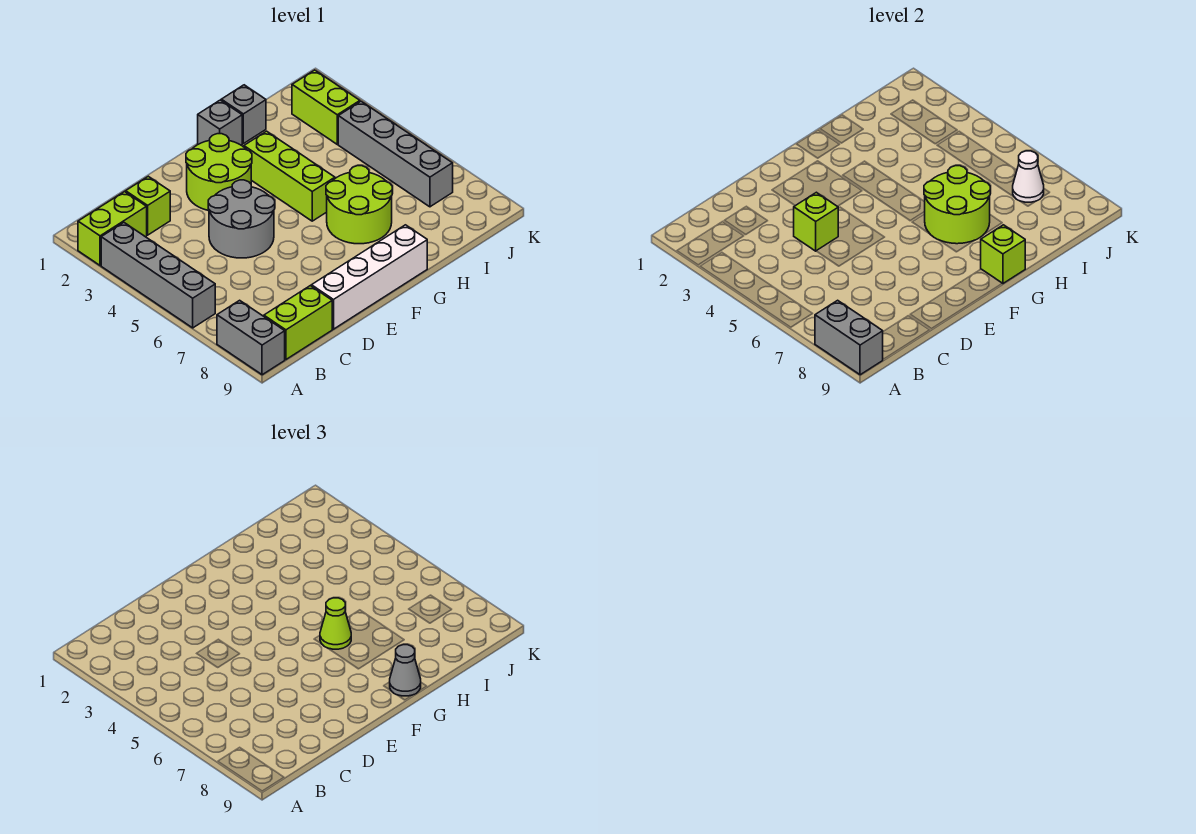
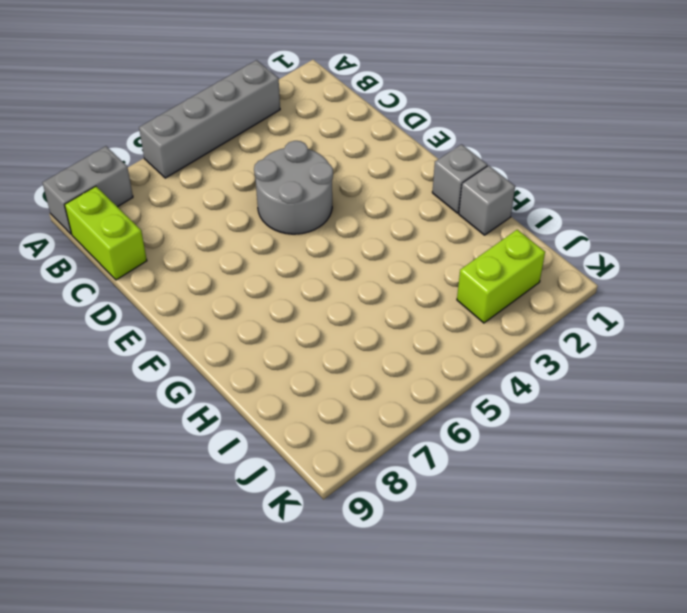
none -> lime 1x2 brick [78,192,147,265]
none -> lime 1x1 brick [126,176,170,235]
none -> white 1x4 brick [311,225,427,329]

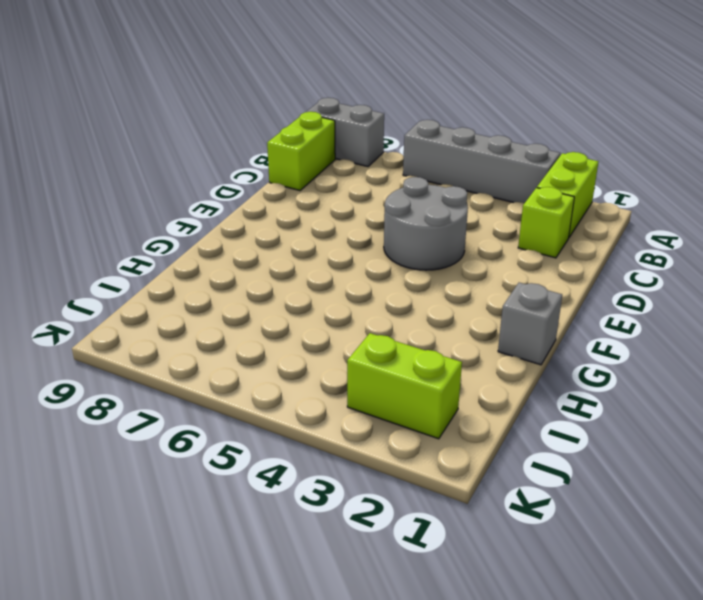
none -> white 1x4 brick [311,225,427,329]
none -> lime 2x2 round brick [186,134,252,211]
none -> lime 1x3 brick [244,131,335,221]

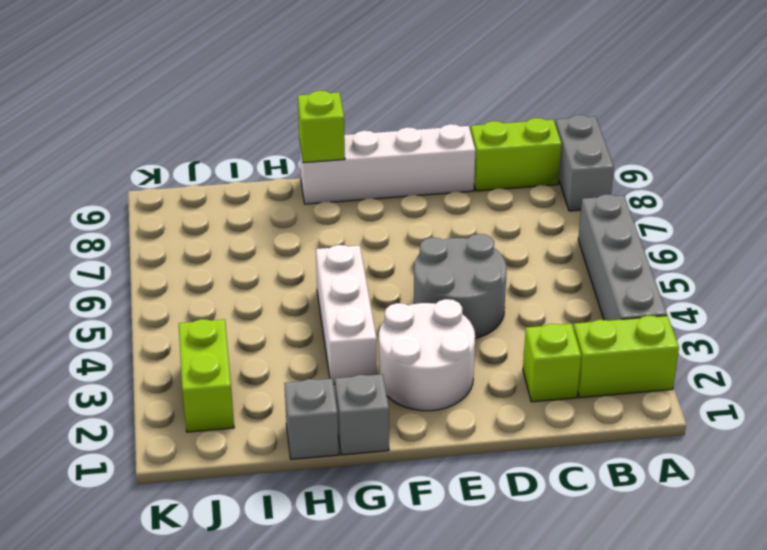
white 2x2 round brick [379,299,475,411] -> lime 2x2 round brick [186,134,252,211]
white 1x3 brick [316,245,377,384] -> lime 1x3 brick [244,131,335,221]
none -> lime 2x2 round brick [326,166,392,244]
none -> grey 1x4 brick [338,101,453,207]
none -> grey 1x2 brick [815,300,883,375]

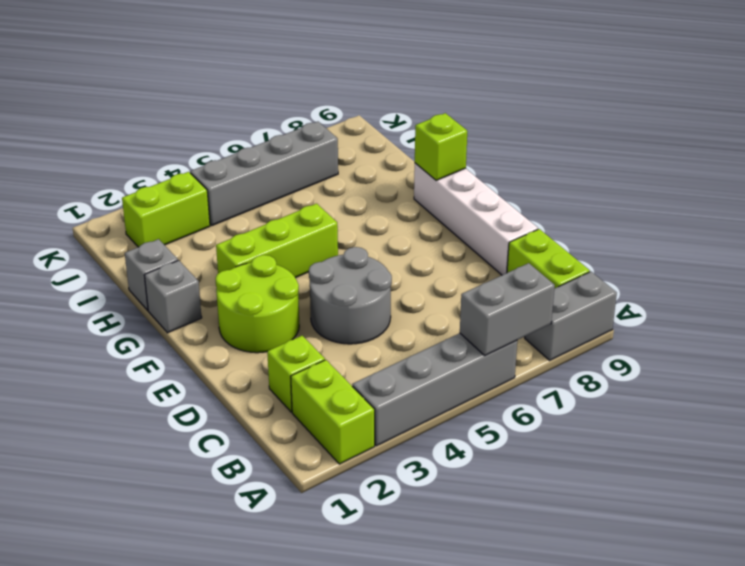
grey 1x2 brick [460,263,555,356] -> grey 1x2 brick moved to [815,300,883,375]
none -> lime 2x2 round brick [326,166,392,244]
none -> lime 1x1 brick [794,192,838,251]
none -> lime 2x2 round brick [924,166,990,244]

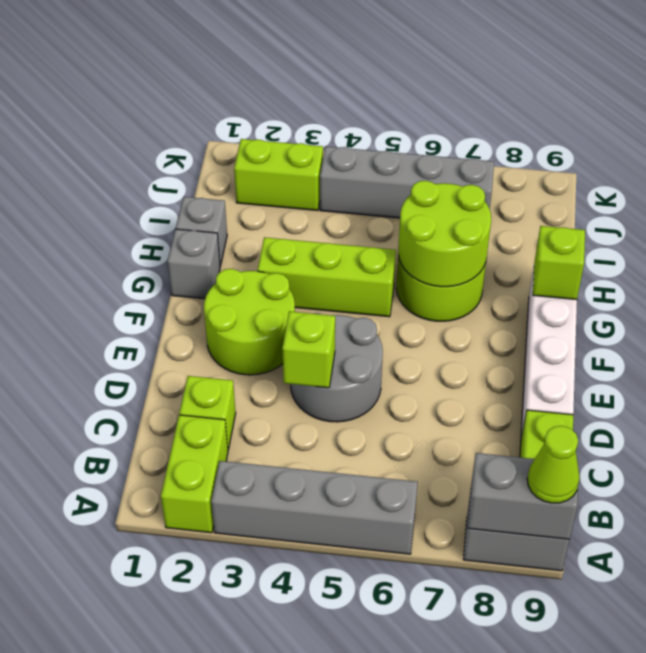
lime 1x1 cone [527,426,580,503] -> lime 1x1 cone moved to [320,598,351,649]
none -> white 1x1 cone [1013,151,1044,202]
none -> grey 1x1 cone [390,645,421,696]

